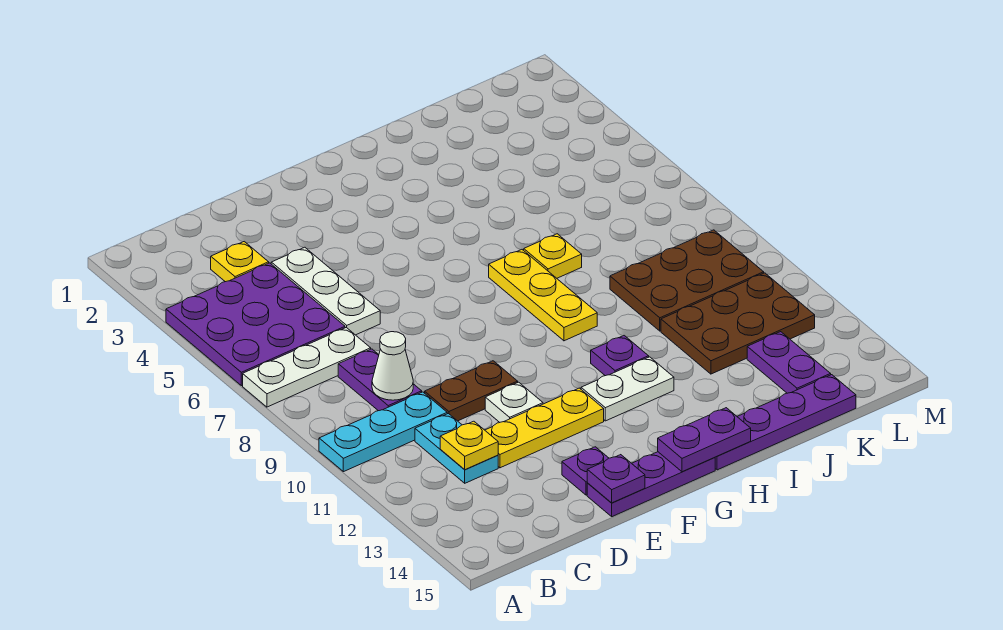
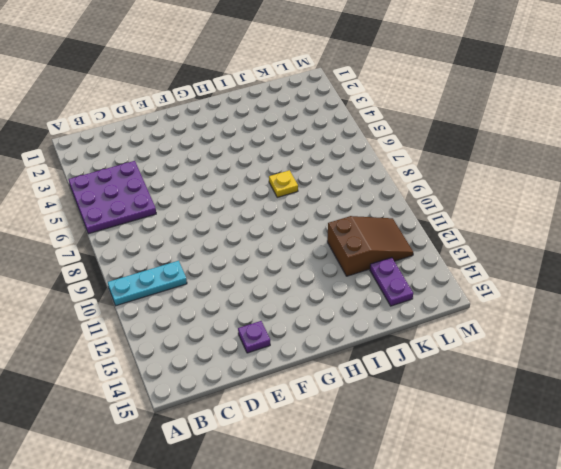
brown 2x3 slope [327,216,413,276] -> brown 2x3 plate [661,273,815,374]
none -> white 1x3 plate [243,327,371,407]
none -> yellow 1x1 plate [211,242,269,282]
none -> purple 1x2 plate [338,349,422,411]

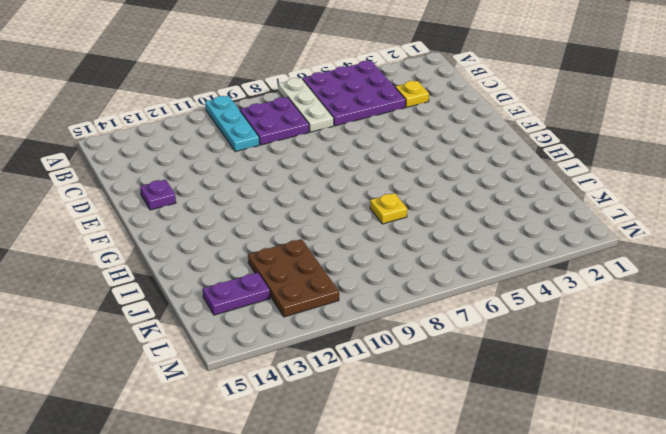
purple 2x2 plate [240,97,309,145] -> purple 1x2 plate [338,349,422,411]
none -> cyan 1x2 plate [415,414,498,483]
none -> white 1x3 plate [271,247,380,335]
none -> brown 1x2 plate [425,361,518,421]

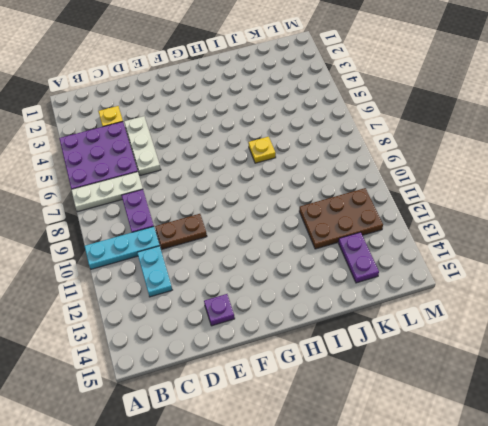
none -> yellow 1x3 plate [485,388,604,468]
none -> white 1x1 plate [485,382,543,422]
none -> purple 1x3 plate [587,452,715,517]

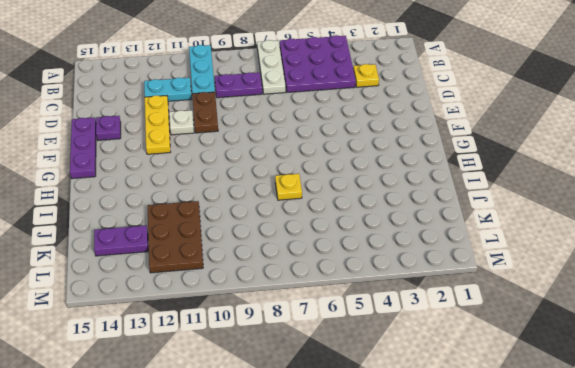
none -> white 1x3 plate [271,247,380,335]
none -> white 1x2 plate [581,357,674,421]
none -> yellow 1x3 plate [489,250,597,341]

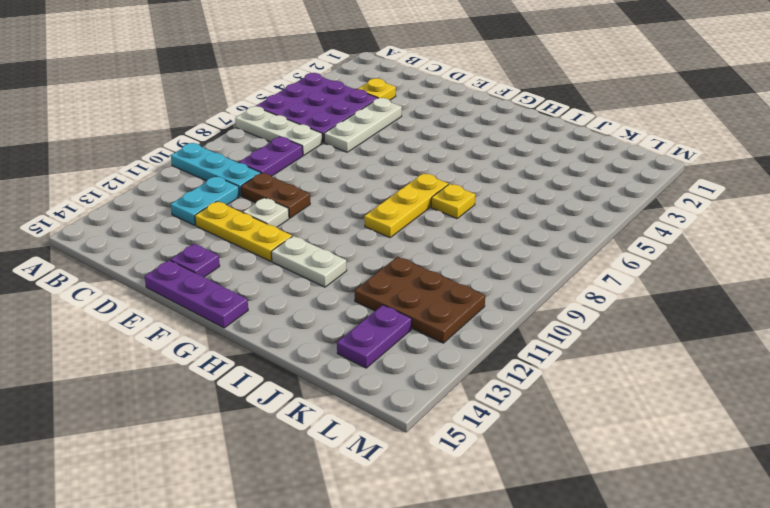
none -> purple 1x1 plate [591,336,649,376]
none -> purple 1x4 plate [715,375,856,470]
none -> brown 2x3 plate [610,230,764,331]

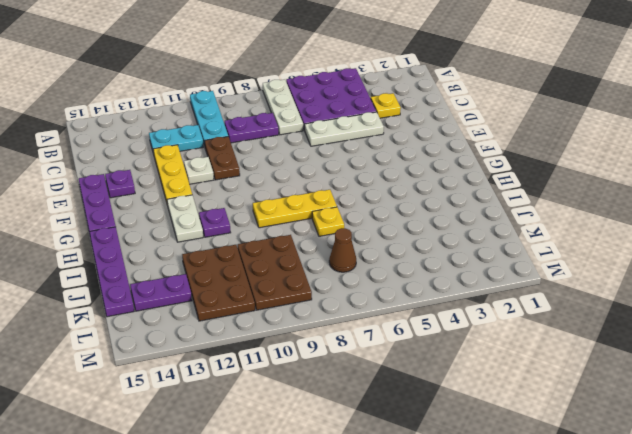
brown 1x1 cone [329,228,356,272] -> none
none -> white 1x1 cone [372,332,413,400]
none -> yellow 1x1 plate [440,421,498,470]
none -> purple 1x1 plate [587,455,645,503]

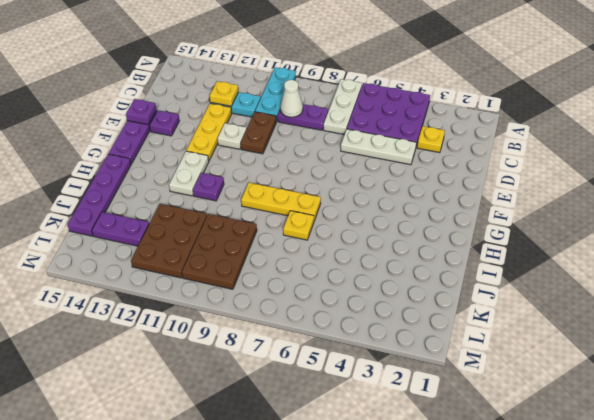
none -> purple 1x2 plate [658,408,751,472]

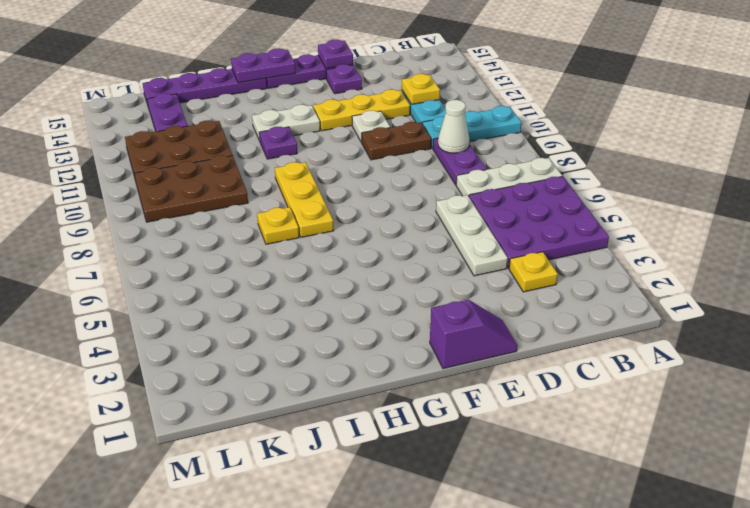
purple 1x2 slope [430,300,517,369] -> none

